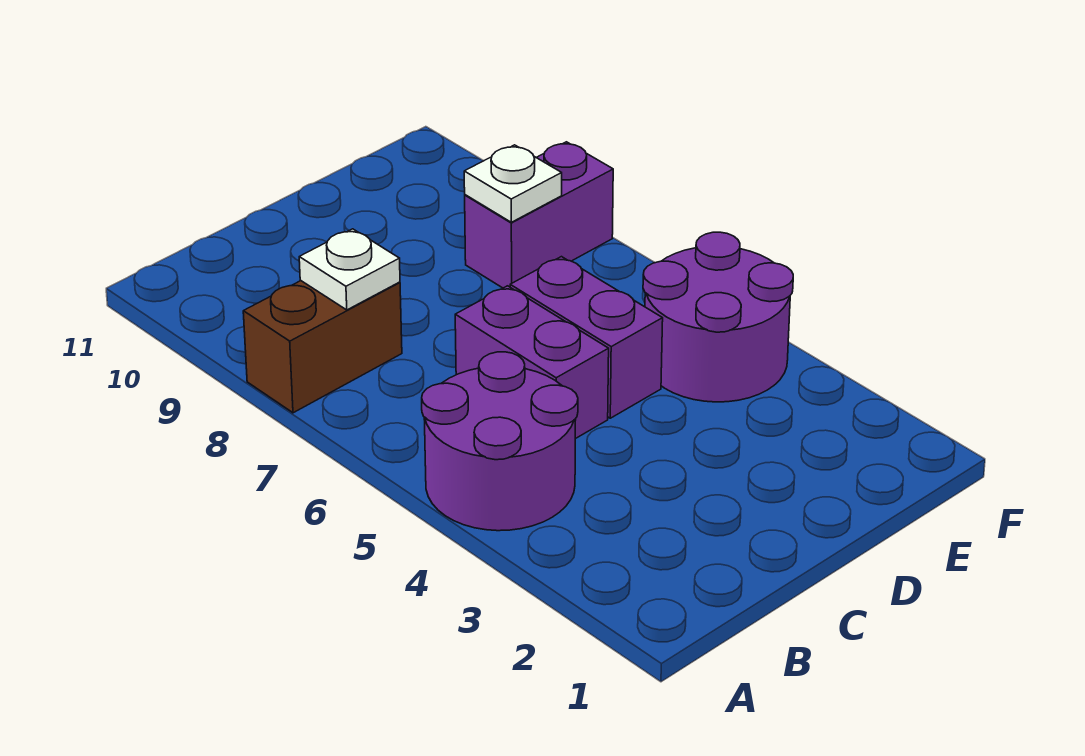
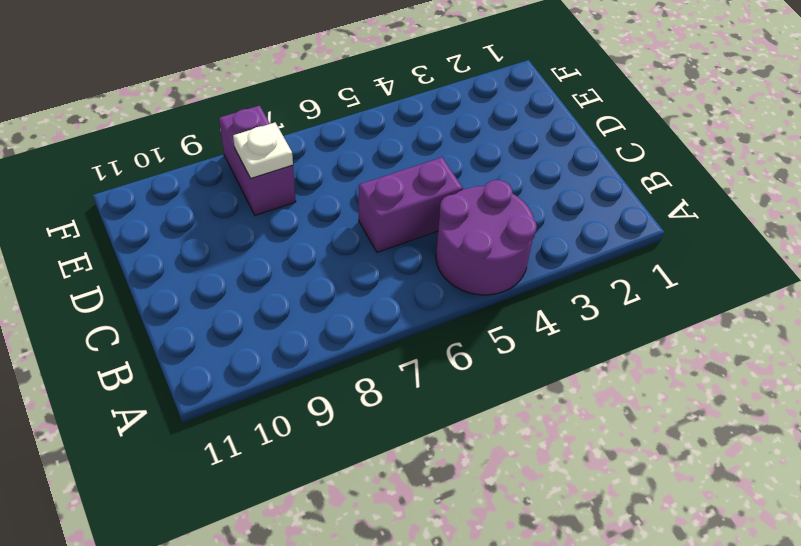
none -> brown 1x2 brick [243,281,402,413]
none -> purple 1x2 brick [510,257,663,418]

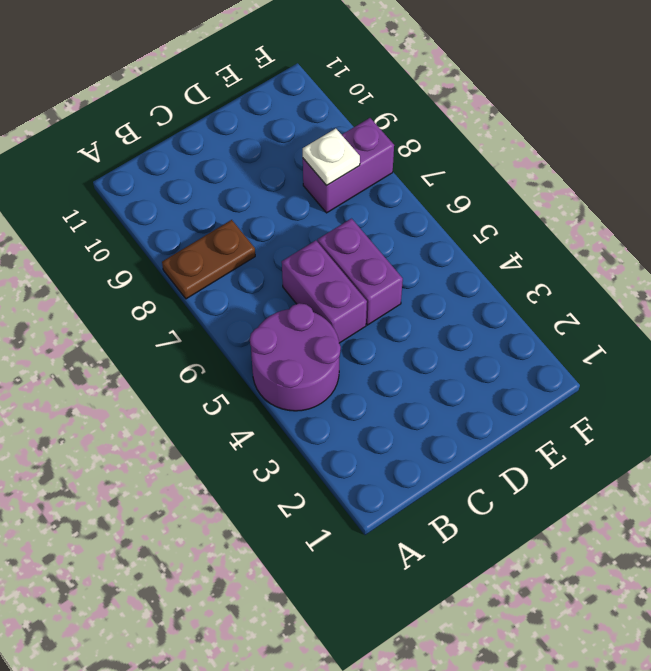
brown 1x2 plate [162,220,255,299] -> brown 1x2 brick [243,281,402,413]
none -> purple 2x2 round brick [643,232,793,402]
none -> white 1x1 plate [299,229,400,310]

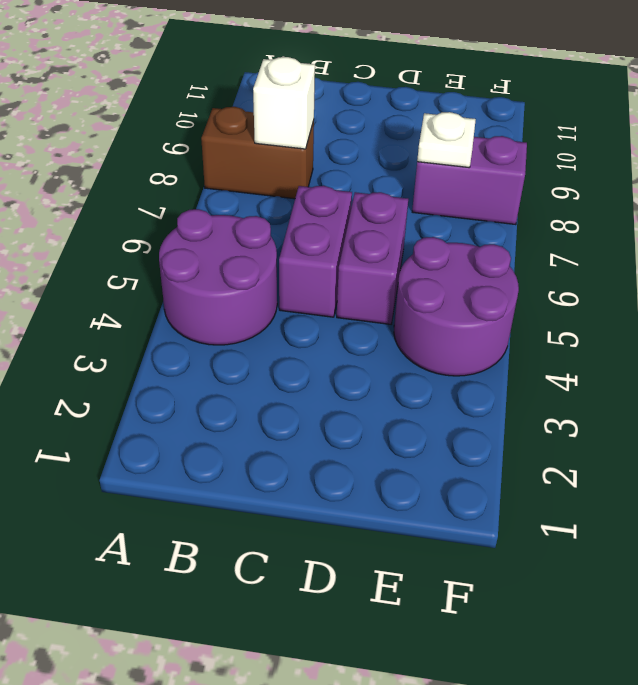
white 1x1 brick [253,57,315,149] -> white 1x1 plate [299,229,400,310]

